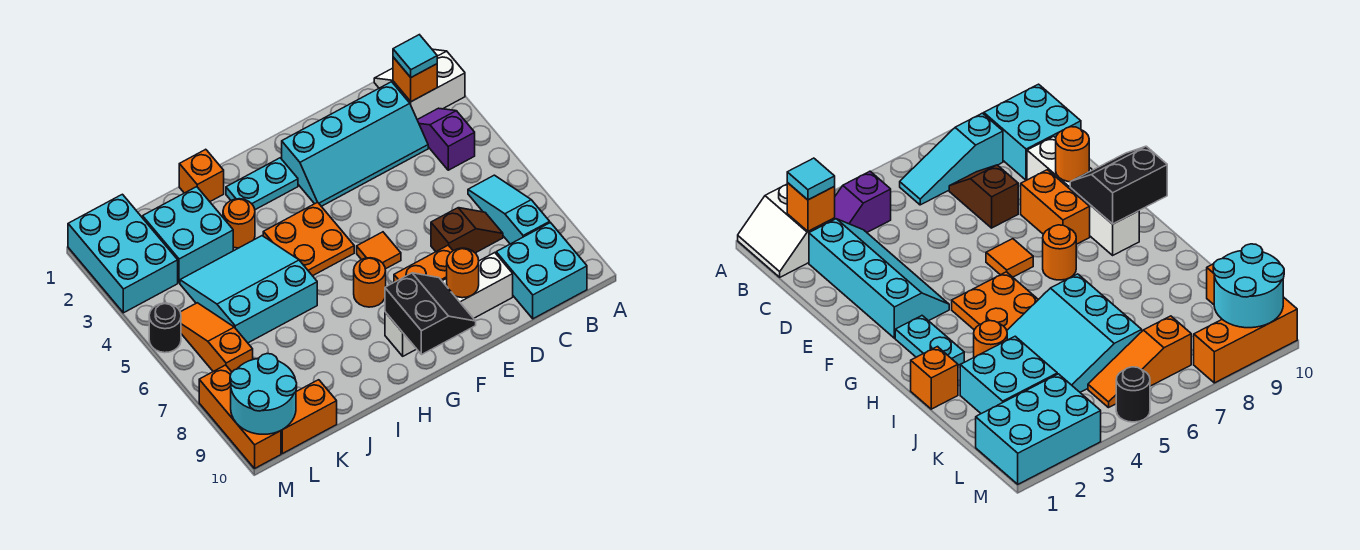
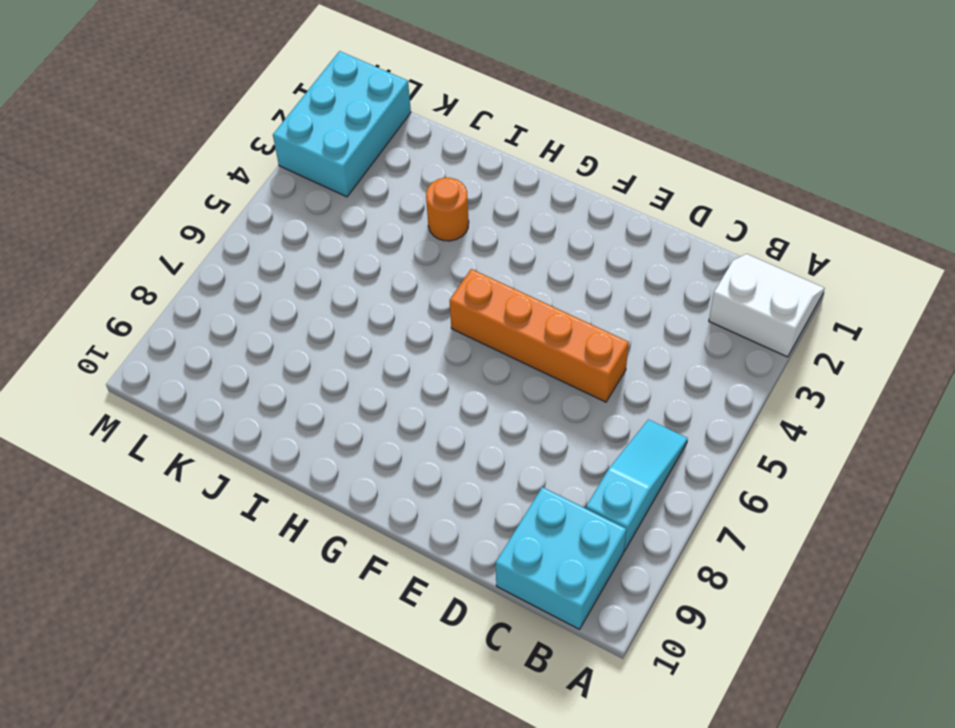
orange 1x4 brick [450,269,629,402] -> orange 2x2 plate [263,202,354,276]
none -> purple 1x2 slope [418,108,475,170]
none -> cyan 2x4 slope [282,82,428,206]
none -> brown 1x2 slope [431,208,503,253]

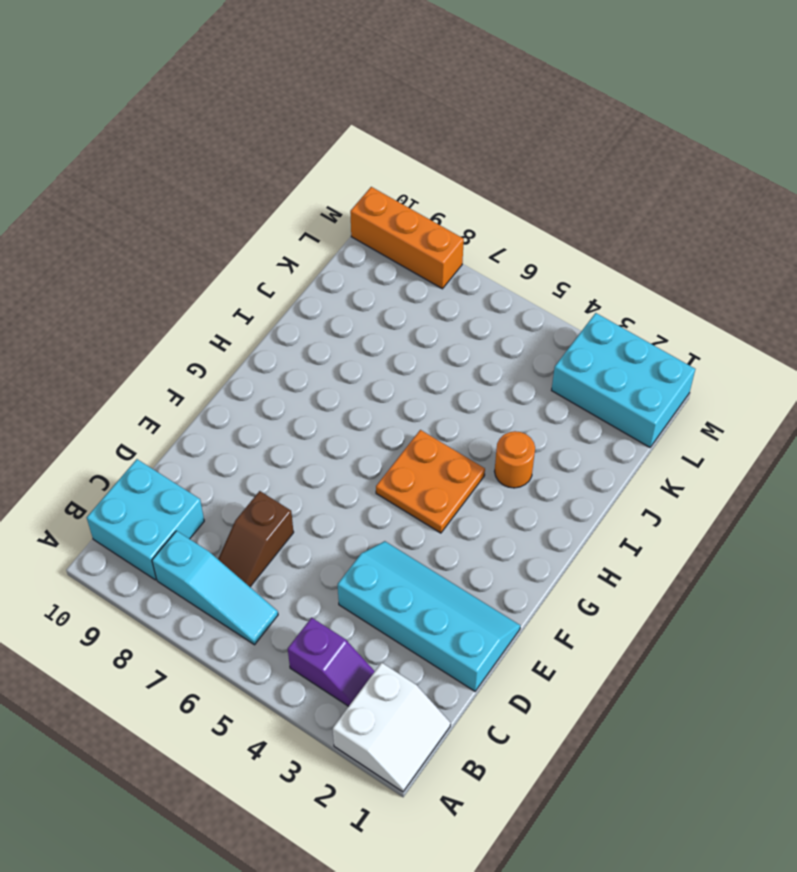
cyan 2x4 slope [338,541,520,691] -> cyan 2x4 slope turned to [282,82,428,206]
none -> white 1x4 brick [385,253,513,356]
none -> orange 1x2 brick [394,245,453,282]
none -> orange 1x1 tile [357,232,401,269]

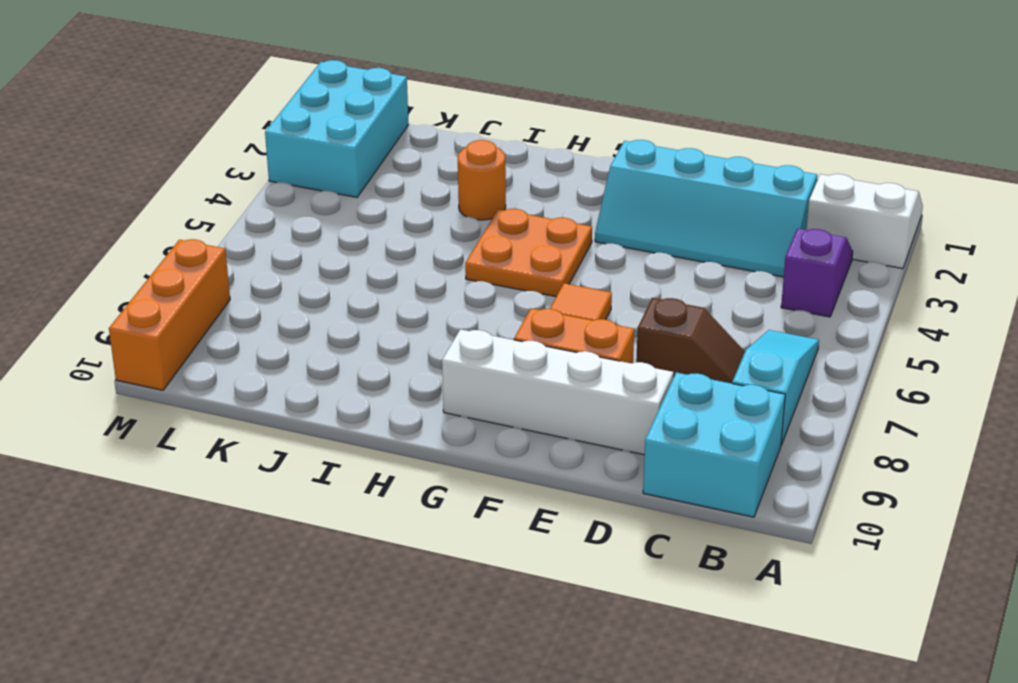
none -> cyan 1x2 plate [226,158,298,210]
none -> orange 1x1 round brick [354,258,386,307]
none -> orange 1x1 brick [179,149,224,202]

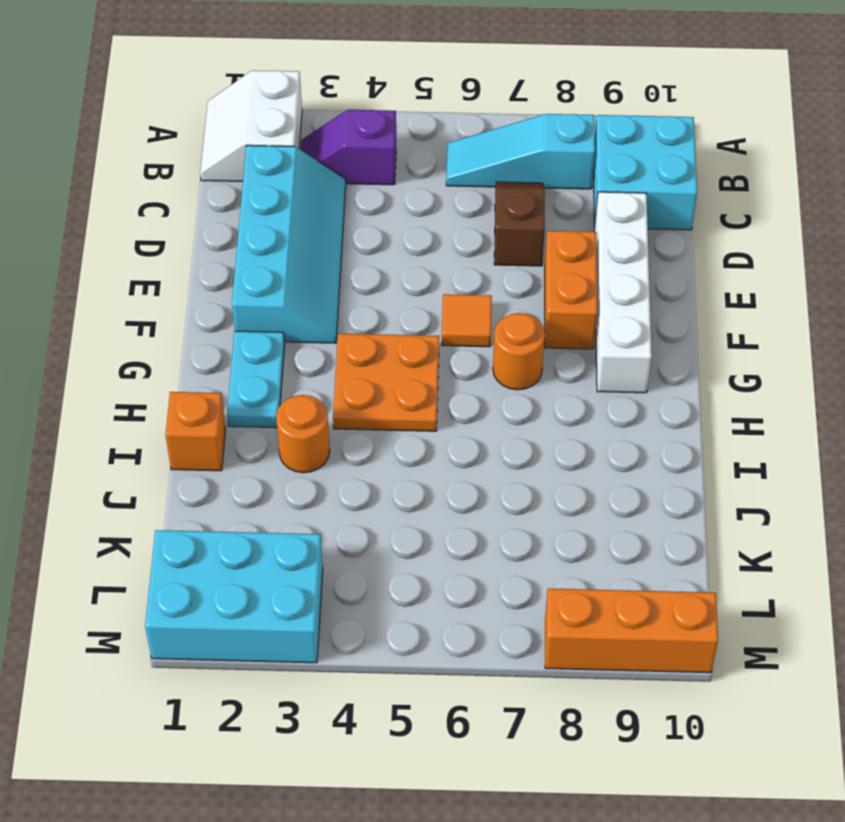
none -> cyan 3x3 slope [180,236,317,343]
none -> cyan 2x2 brick [143,187,233,283]
none -> orange 1x2 brick [281,380,337,454]

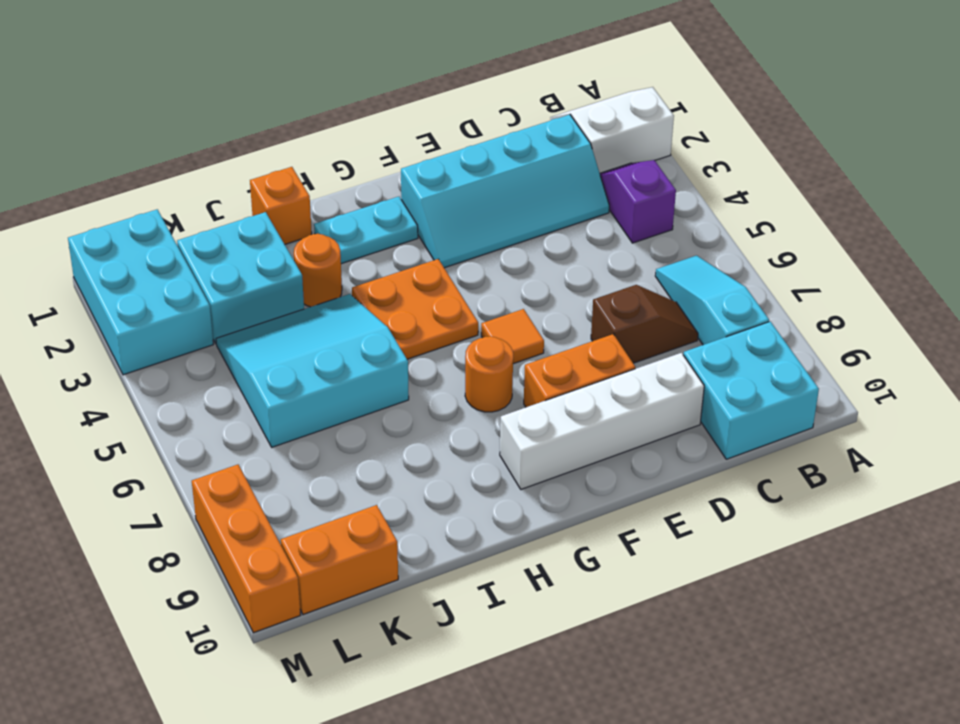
none -> orange 1x3 slope [181,303,253,372]
none -> black 1x1 round brick [149,303,181,353]
none -> orange 1x1 brick [393,57,437,102]

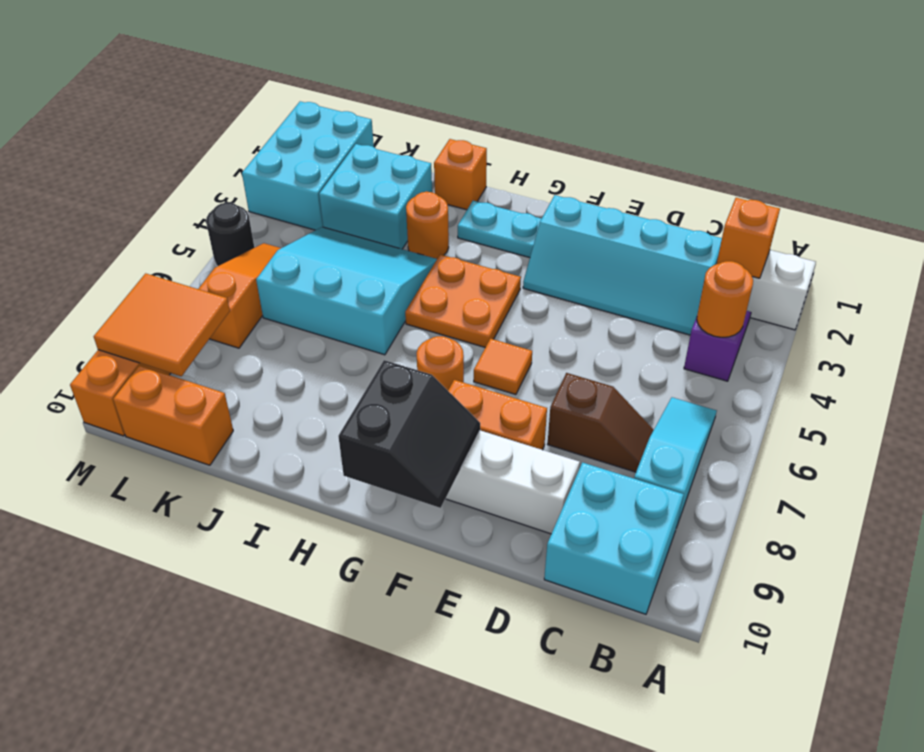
orange 1x1 round brick [697,261,753,337] -> orange 1x1 round brick moved to [447,248,479,298]
orange 2x2 tile [94,273,230,376] -> cyan 2x2 round brick [230,354,297,434]
none -> cyan 1x1 tile [393,35,437,77]

